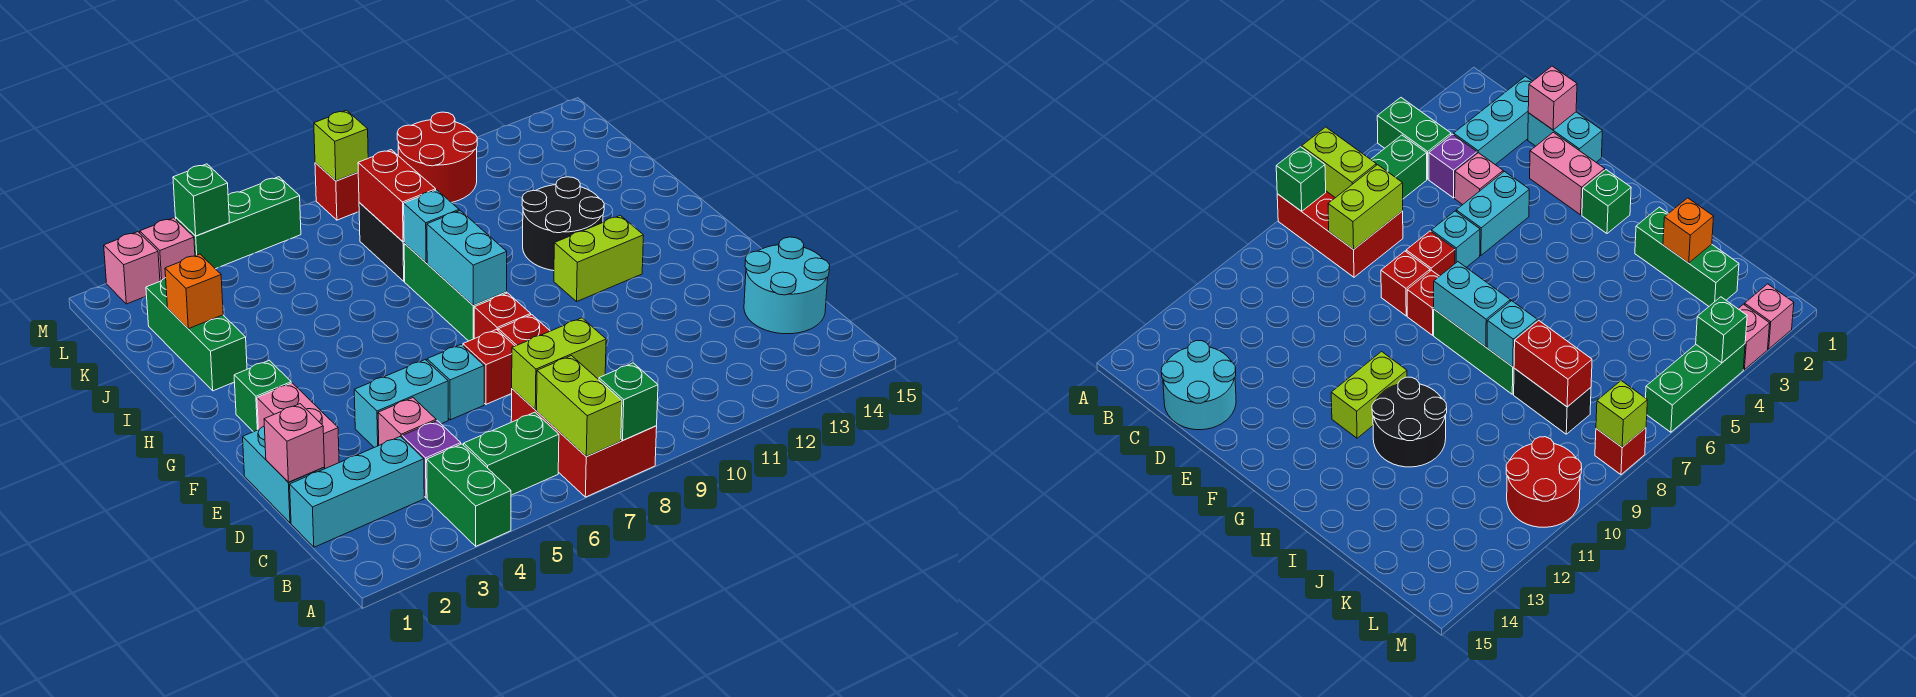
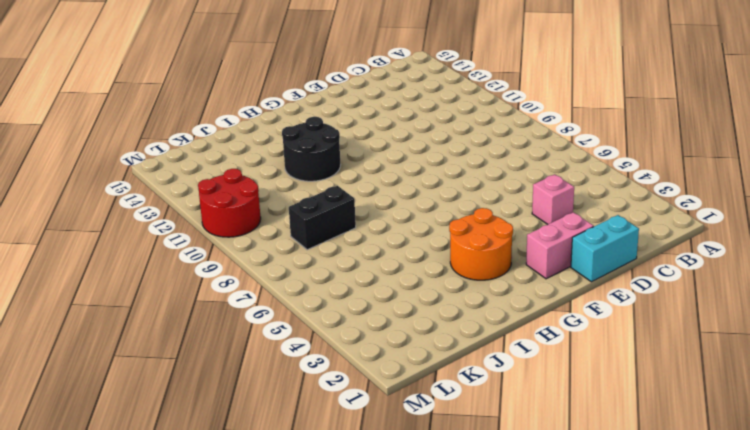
orange 2x2 round brick [449,208,513,280] -> none
none -> green 1x2 brick [427,444,511,546]
none -> red 2x3 brick [511,389,657,497]
none -> green 1x2 brick [464,412,559,495]
none -> cyan 1x3 brick [290,436,424,547]

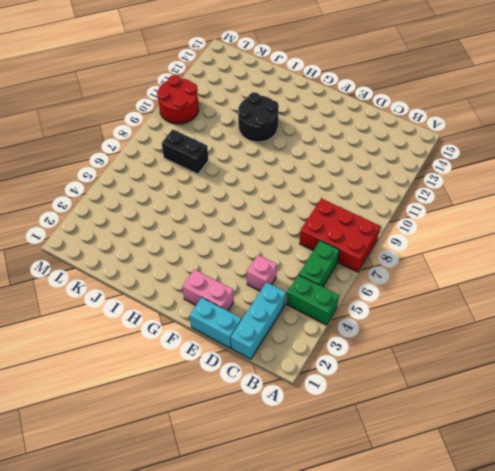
none -> purple 1x1 brick [402,421,461,498]
none -> cyan 2x2 round brick [744,237,830,334]
none -> cyan 1x2 brick [354,360,448,447]
none -> cyan 1x1 brick [427,345,484,420]

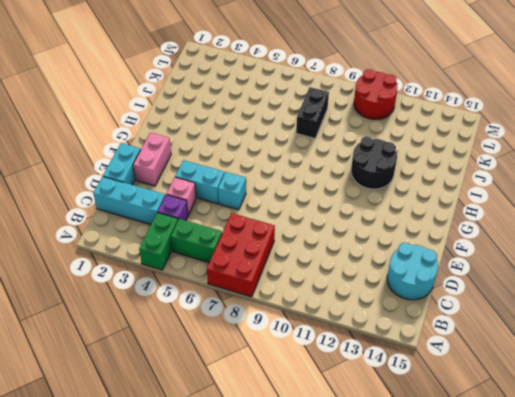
none -> red 1x1 brick [463,329,515,404]
none -> red 1x1 brick [498,315,550,346]
none -> red 1x1 brick [474,293,531,339]
none -> green 1x1 brick [234,360,291,432]

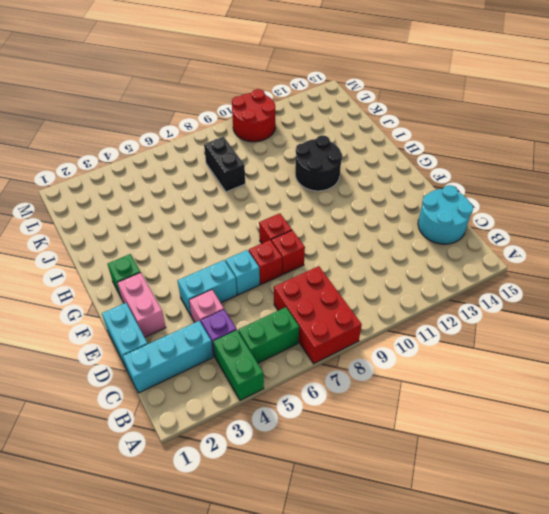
none -> green 1x3 brick [404,244,507,341]
none -> lime 1x2 brick [554,215,644,301]
none -> green 1x3 brick [146,278,247,391]
none -> pink 1x1 brick [104,232,160,304]

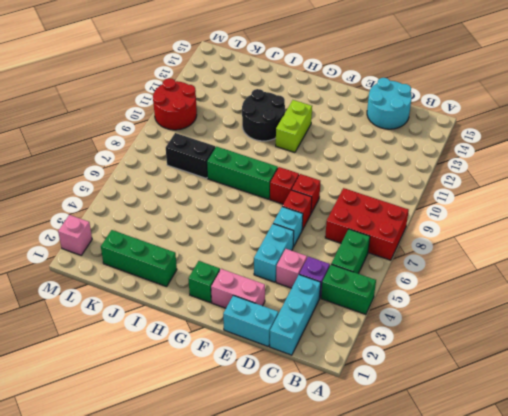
none -> pink 1x1 brick [140,218,195,281]
none -> green 1x3 brick [175,177,301,269]
none -> red 1x1 brick [315,163,359,220]
none -> lime 1x2 brick [537,356,622,456]

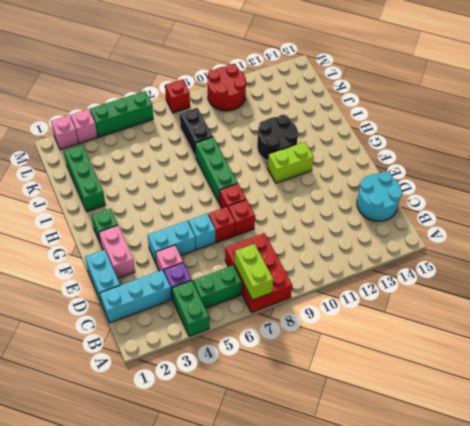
none -> green 1x1 brick [599,363,658,440]
none -> lime 1x2 brick [512,318,606,410]
none -> pink 1x1 brick [264,404,325,482]
none -> cyan 1x2 brick [427,211,507,305]

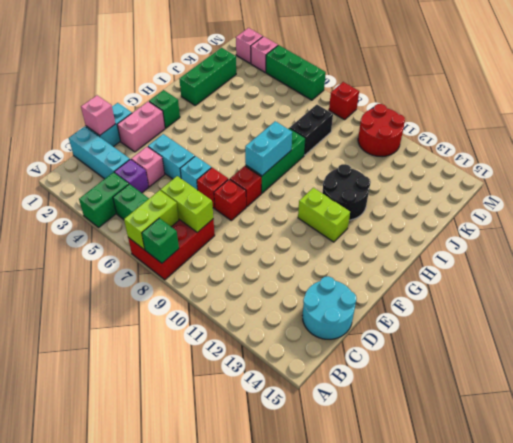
none -> cyan 1x1 brick [404,190,459,263]
none -> orange 1x1 brick [165,254,223,329]
none -> red 1x2 brick [358,150,436,242]
none -> green 1x1 brick [173,164,229,236]

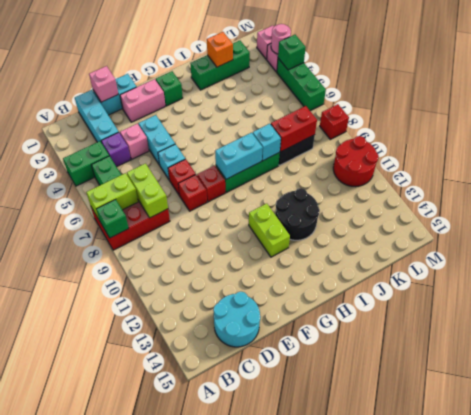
pink 1x1 round brick [271,24,291,54] -> none
none -> lime 1x1 brick [314,110,368,181]

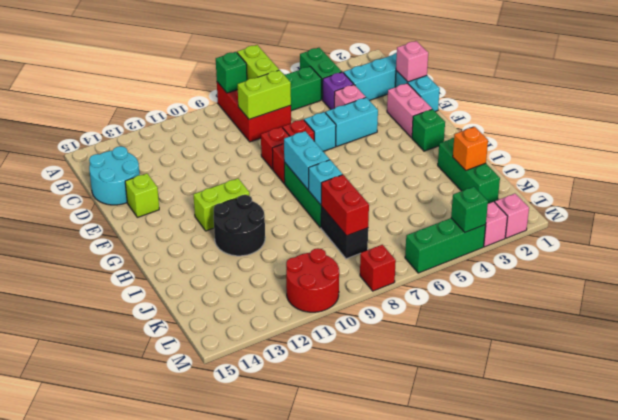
lime 1x1 brick [125,173,159,217] -> lime 1x1 brick moved to [314,110,368,181]

